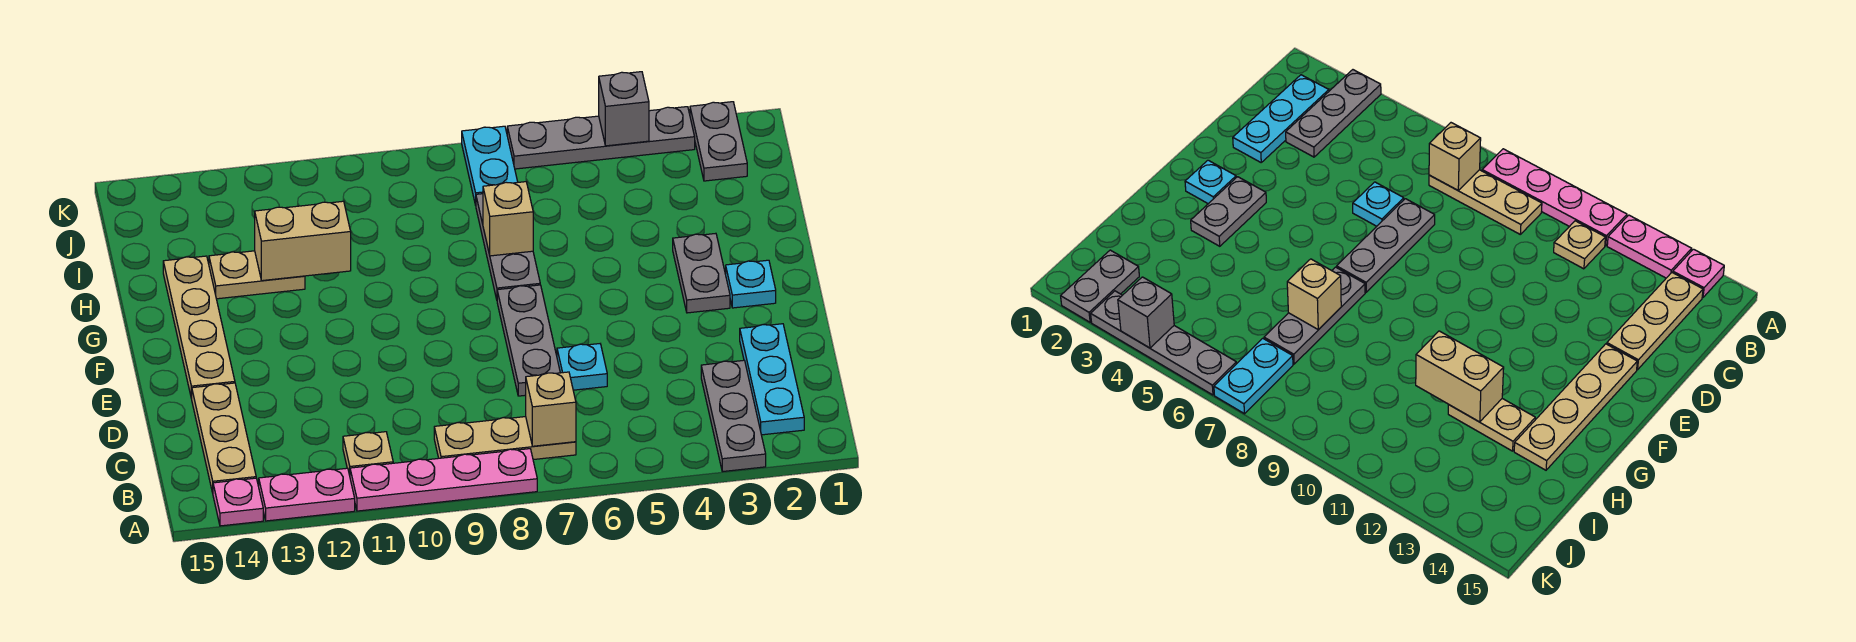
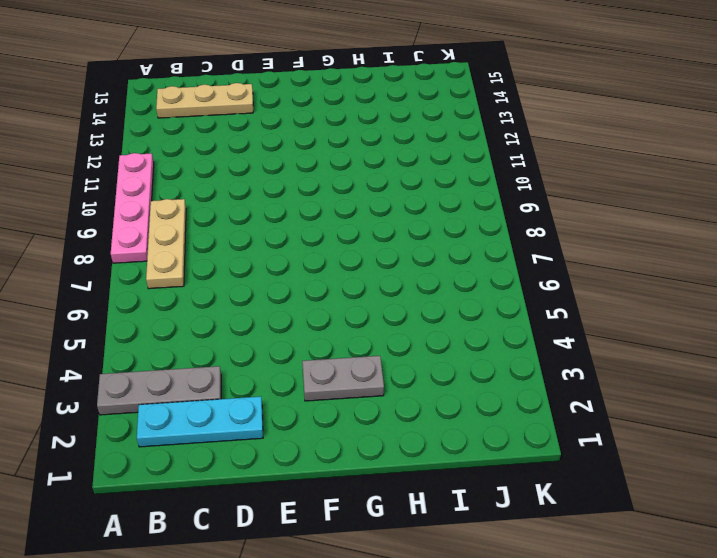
none -> pink 1x2 plate [259,468,355,521]
none -> pink 1x1 plate [213,478,263,526]
none -> tan 1x1 plate [343,432,393,475]

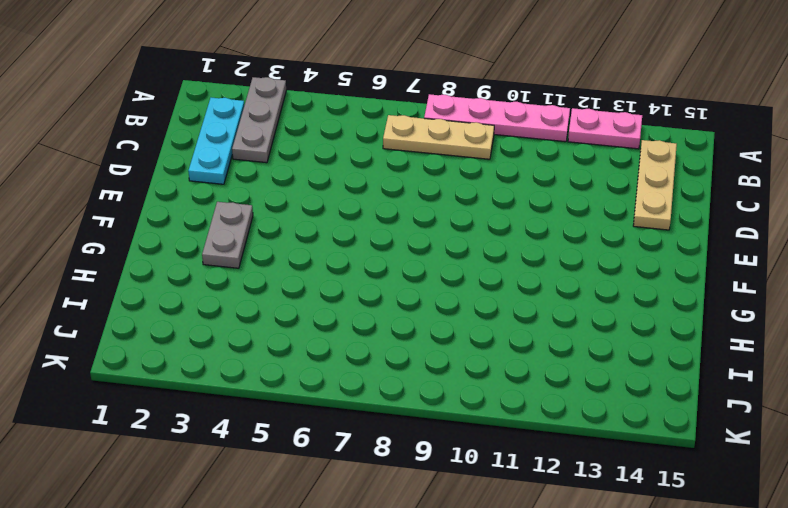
none -> pink 1x1 plate [213,478,263,526]
none -> tan 1x1 plate [343,432,393,475]
none -> cyan 1x1 plate [557,344,607,390]

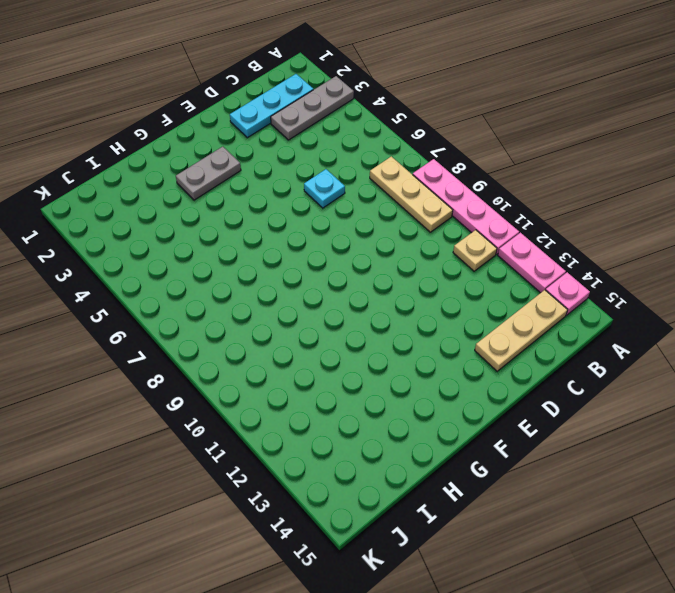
none -> grey 1x3 plate [497,285,560,396]
none -> tan 1x4 plate [163,256,235,399]
none -> cyan 1x1 plate [726,260,776,308]

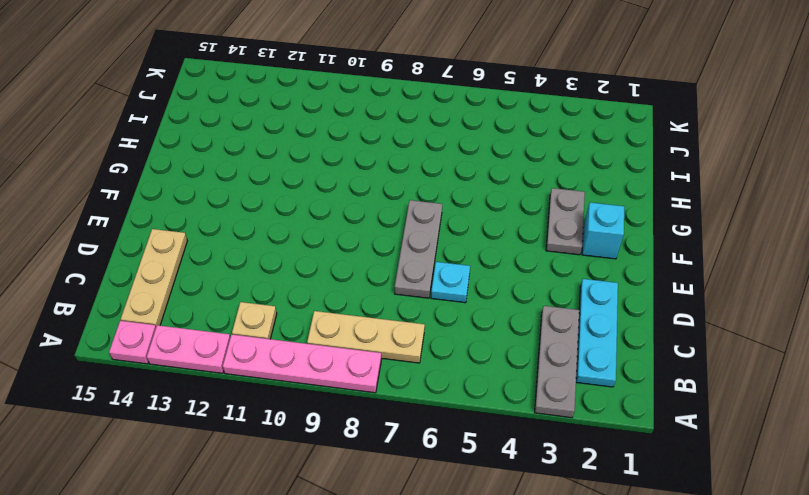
cyan 1x1 brick [582,203,624,259] -> cyan 1x1 plate [726,260,776,308]
none -> tan 1x4 plate [163,256,235,399]
none -> grey 1x3 plate [476,194,540,299]
none -> tan 1x2 plate [209,251,305,299]

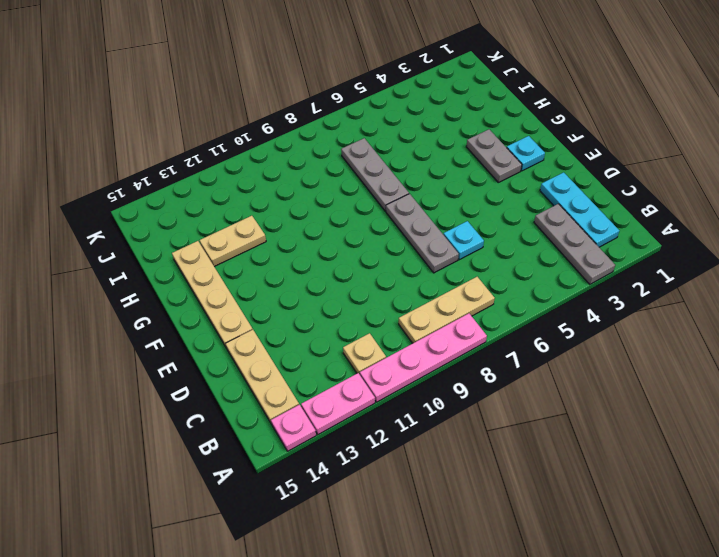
none -> grey 1x2 plate [690,102,747,181]
none -> cyan 1x2 plate [462,126,518,205]
none -> grey 1x4 plate [507,107,695,169]

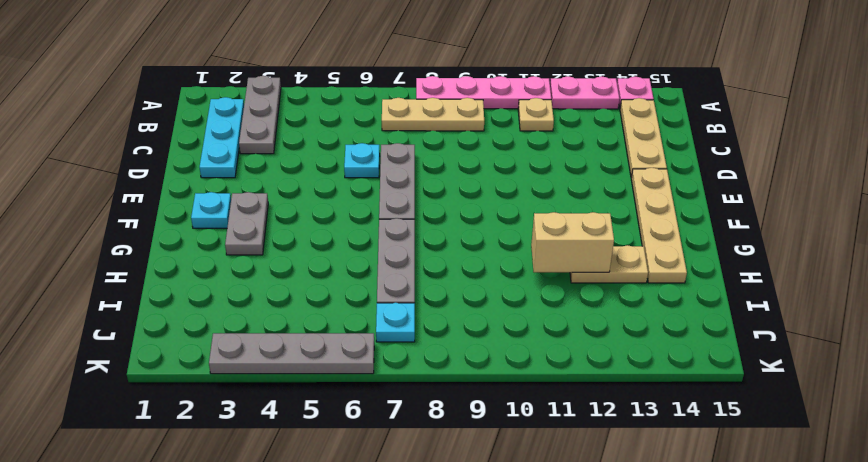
cyan 1x1 plate [376,303,415,342] -> cyan 1x2 plate [462,126,518,205]
none -> grey 1x2 plate [690,102,747,181]
none -> tan 1x1 brick [526,372,576,446]
none -> tan 1x1 brick [483,182,533,256]

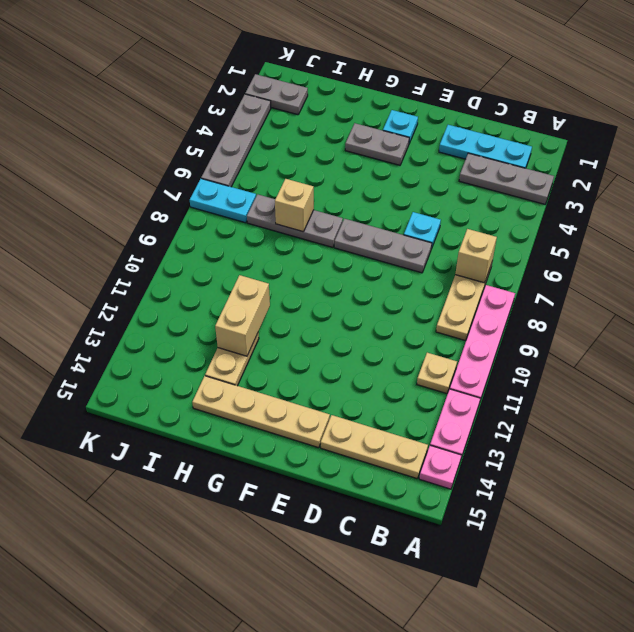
none -> grey 1x1 brick [599,72,649,146]

